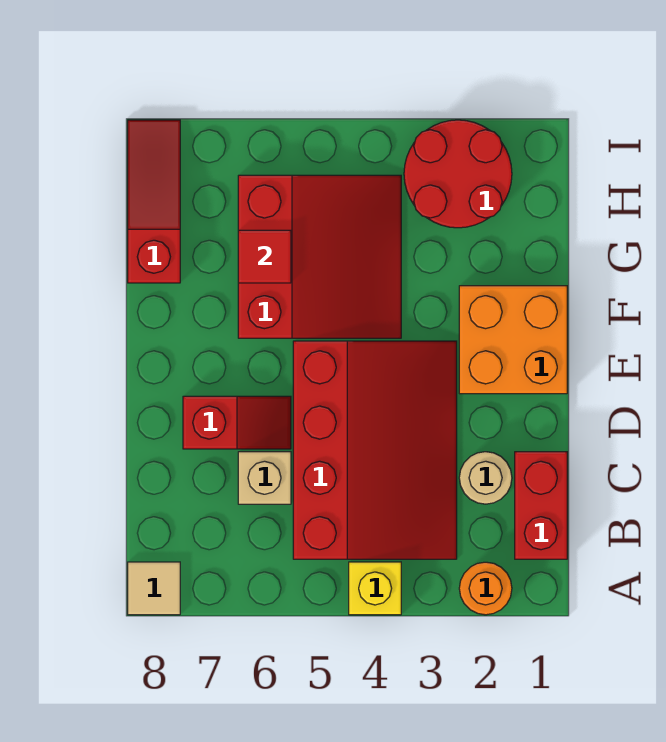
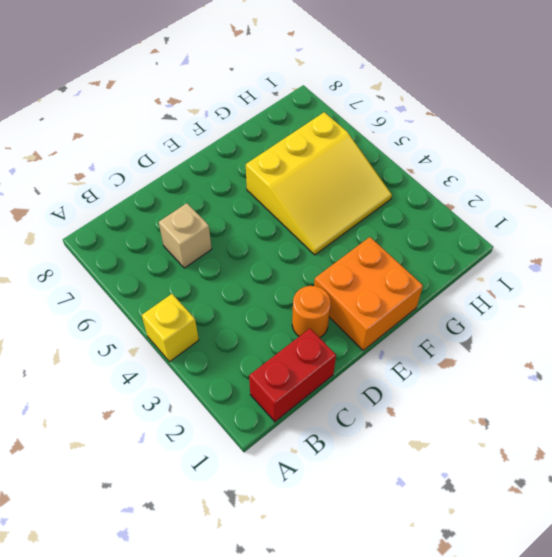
orange 1x1 round brick [292,286,331,338] -> orange 1x1 round brick moved to [459,562,512,615]
yellow 3x3 slope [246,112,392,255] -> red 3x3 slope [238,175,401,338]
none -> tan 1x1 tile [128,562,180,615]
none -> red 3x4 slope [293,341,457,559]
none -> tan 1x1 round brick [459,452,512,504]

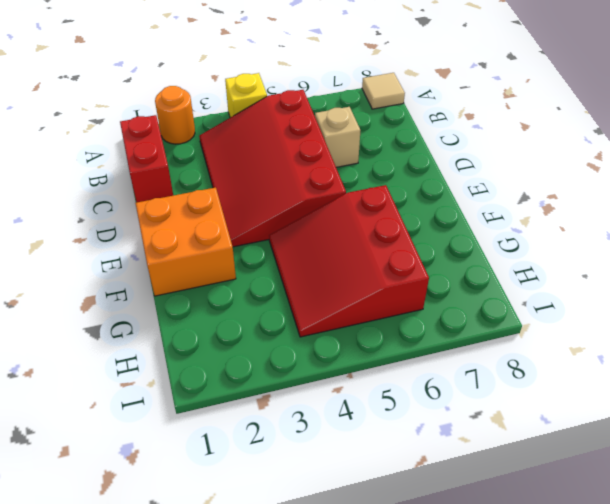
none -> tan 1x1 round brick [459,452,512,504]
none -> red 1x2 slope [183,396,291,449]
none -> red 1x3 slope [128,120,180,283]

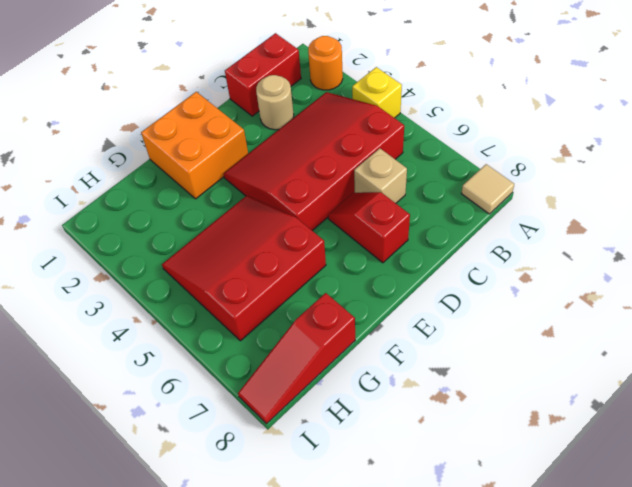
none -> red 2x2 round brick [404,120,512,228]
none -> red 1x1 tile [238,230,291,283]

